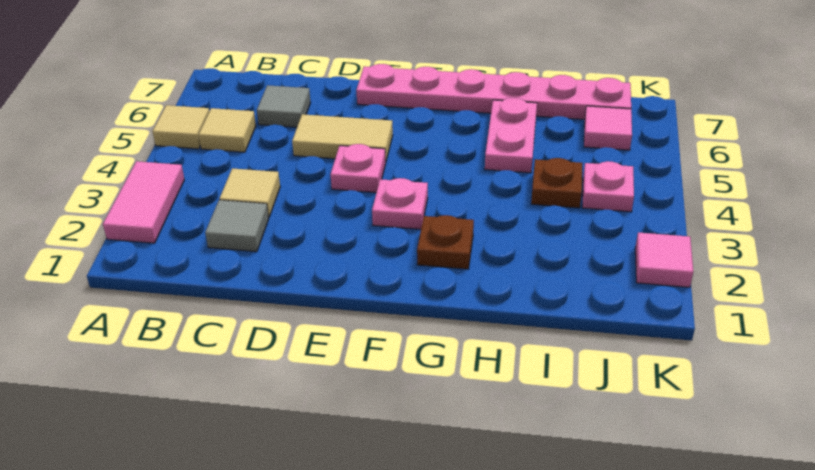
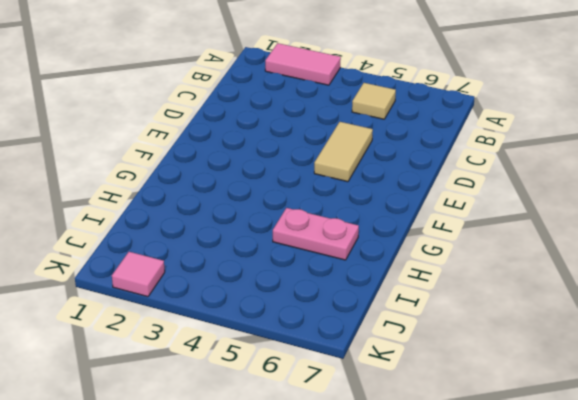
none -> tan 1x1 tile [152,105,209,149]
none -> grey 1x1 tile [205,200,269,252]
none -> tan 1x1 tile [220,168,280,217]

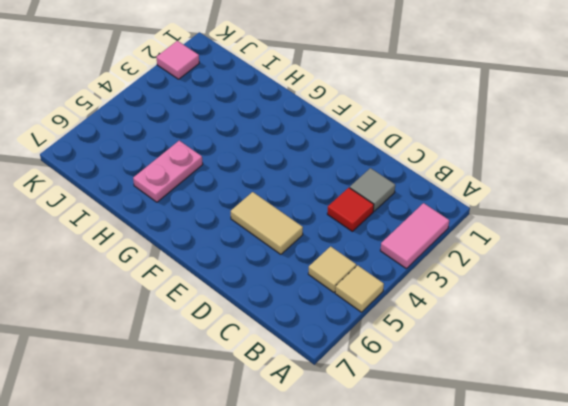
red 1x1 tile [327,188,374,231] -> tan 1x1 tile [220,168,280,217]
none -> grey 1x1 tile [257,85,310,127]
none -> pink 1x1 plate [330,144,386,193]
none -> pink 1x6 plate [356,64,631,120]

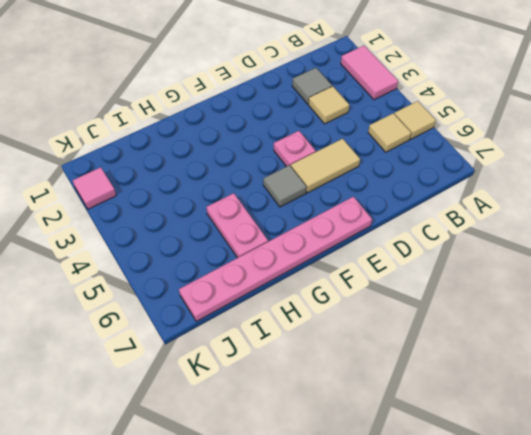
grey 1x1 tile [263,165,306,207] -> grey 1x1 tile moved to [257,85,310,127]
none -> pink 1x1 plate [372,178,428,229]
none -> brown 1x1 plate [417,215,474,269]
none -> brown 1x1 plate [531,158,582,208]

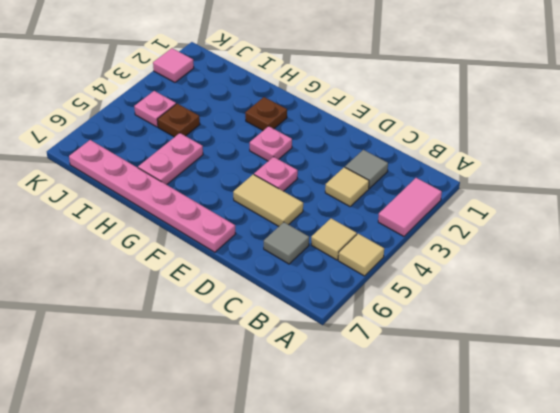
none -> pink 1x1 tile [584,106,632,150]

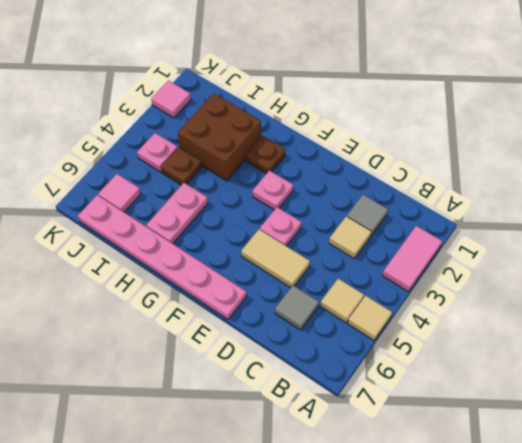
brown 2x2 brick [178,93,261,181] -> none

